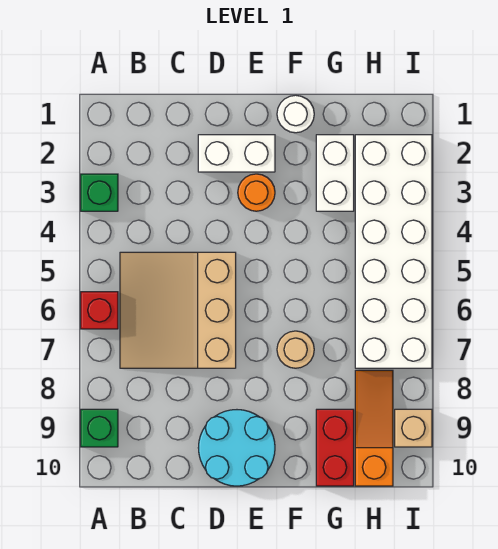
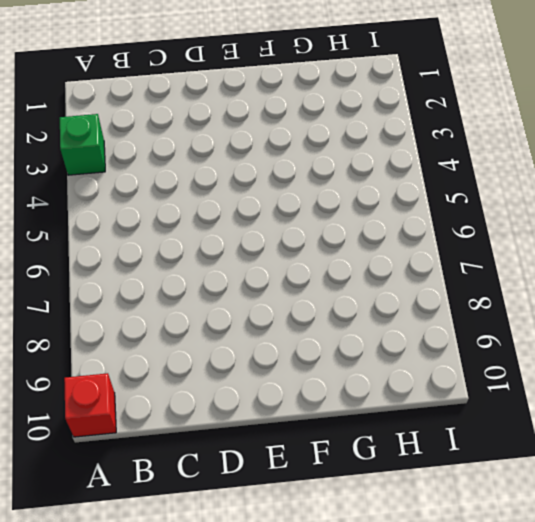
red 1x1 brick [64,373,116,437] -> red 1x1 brick moved to [81,292,118,329]
none -> green 1x1 brick [81,409,118,447]
none -> tan 3x3 slope [120,252,236,368]
none -> white 1x2 brick [198,135,275,172]

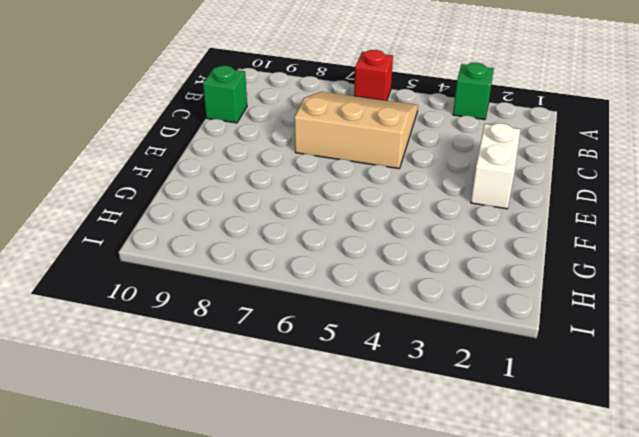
green 1x1 brick [203,66,247,123] -> green 1x1 brick moved to [81,409,118,447]
none -> cyan 2x2 round brick [198,410,275,486]
none -> orange 1x1 round brick [238,174,275,211]
none -> white 1x1 round brick [277,95,314,133]

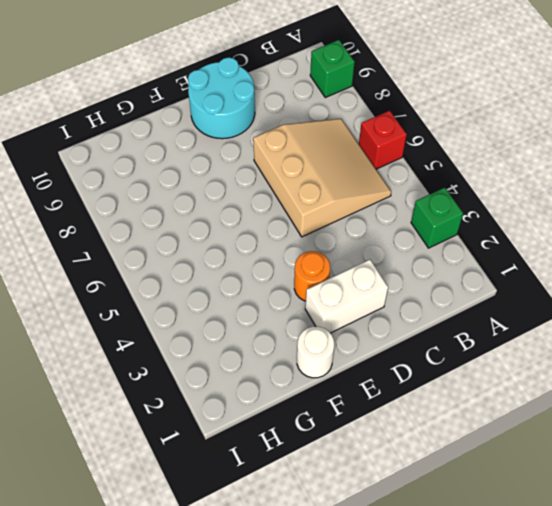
none -> tan 1x1 round brick [277,331,314,368]
none -> white 1x2 brick [316,135,354,211]
none -> red 1x2 brick [316,409,354,486]

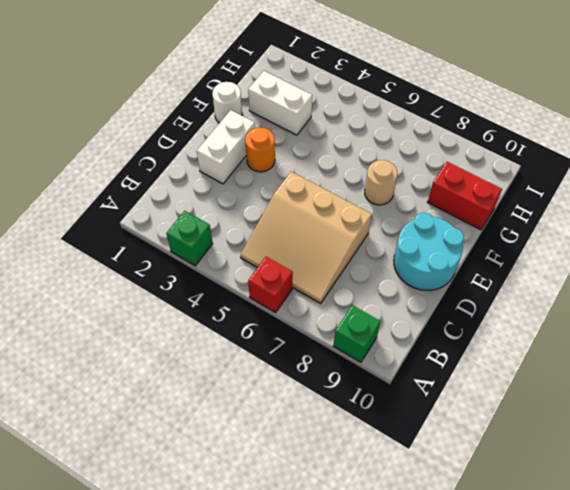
none -> white 2x6 brick [355,135,432,368]
none -> orange 1x3 slope [355,370,393,486]
none -> tan 1x1 brick [395,409,432,447]

